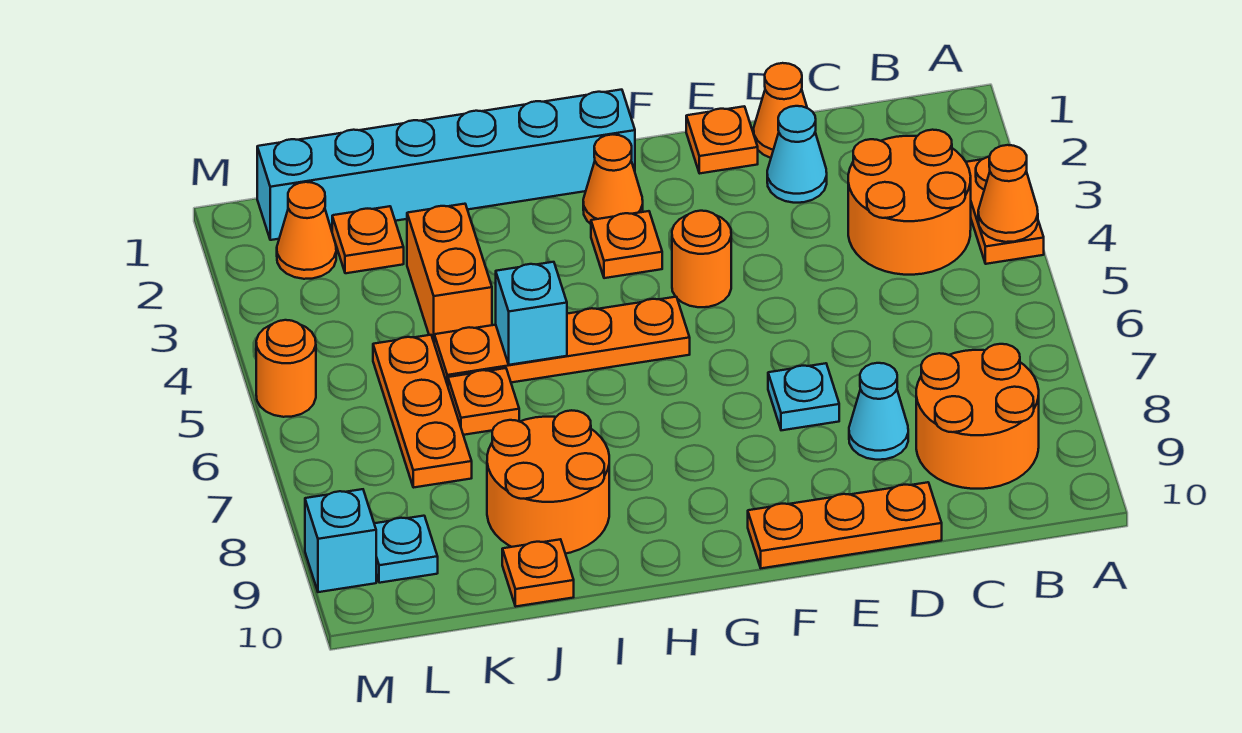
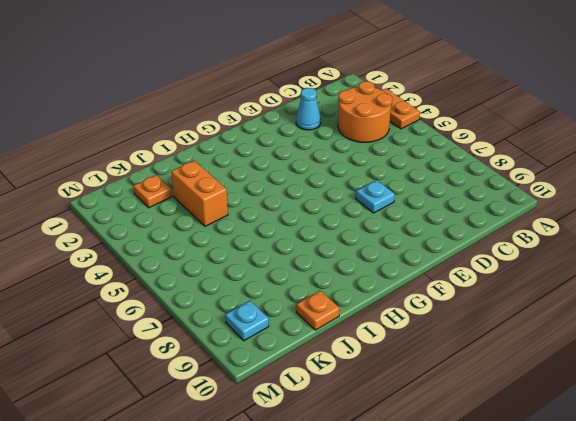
none -> orange 2x2 round brick [916,344,1039,489]
none -> orange 1x1 cone [754,63,807,158]
none -> cyan 1x1 cone [849,363,908,460]

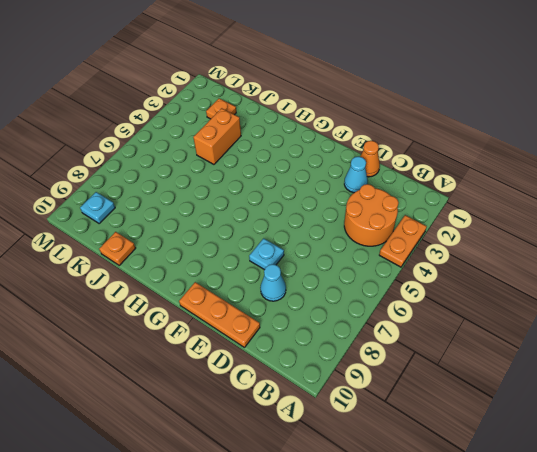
none -> orange 2x2 round brick [916,344,1039,489]
none -> orange 1x1 plate [686,106,758,173]
none -> orange 1x1 round brick [672,211,731,307]

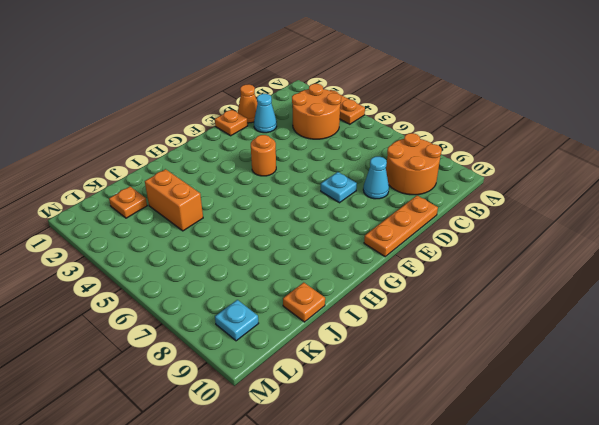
none -> cyan 1x6 brick [257,90,635,240]
none -> orange 1x1 cone [583,134,643,224]
none -> orange 1x1 plate [591,211,662,278]

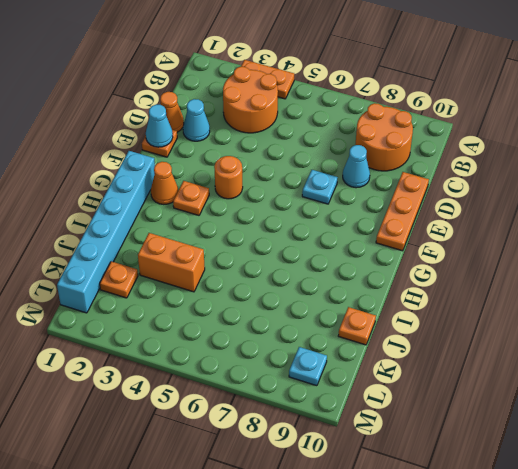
cyan 1x1 cone [146,104,173,147] -> none
none -> orange 1x4 plate [434,297,690,385]
none -> orange 2x2 round brick [487,410,609,554]
none -> orange 1x1 plate [448,368,519,435]

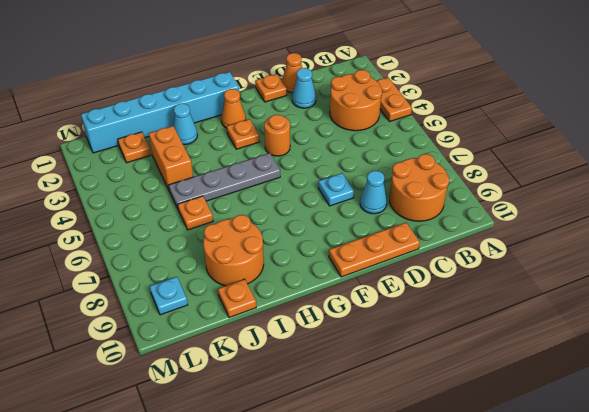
grey 1x4 plate [169,153,280,209] -> orange 1x4 plate [434,297,690,385]
cyan 1x1 cone [173,103,198,145] -> none
none -> orange 1x3 plate [373,335,472,488]
none -> orange 1x1 cone [277,182,336,279]
none -> orange 1x1 round brick [256,320,316,417]

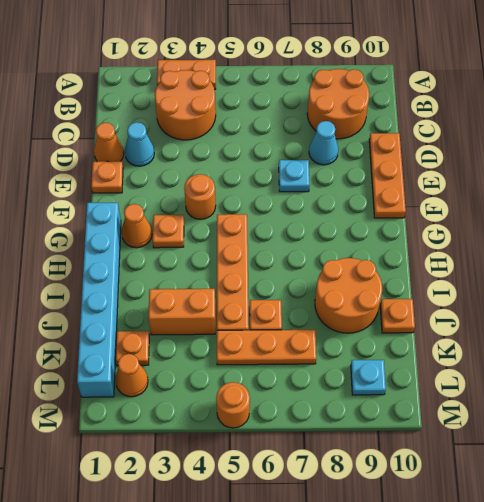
none -> cyan 1x1 brick [305,489,376,592]
none -> orange 1x1 cone [978,145,1038,242]
none -> cyan 1x1 brick [496,262,567,365]

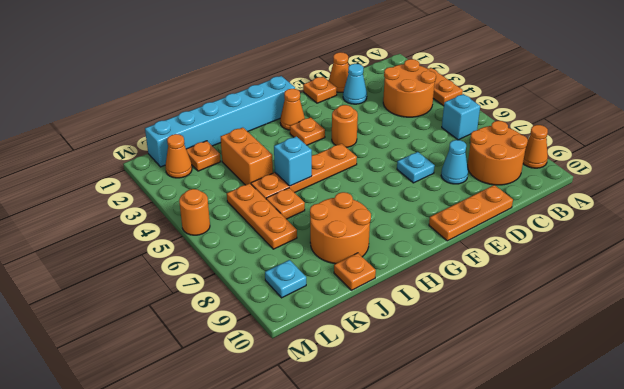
orange 1x1 cone [523,125,548,168] -> orange 1x1 cone moved to [978,145,1038,242]
cyan 1x1 brick [442,94,480,140] -> cyan 1x1 brick moved to [305,489,376,592]

